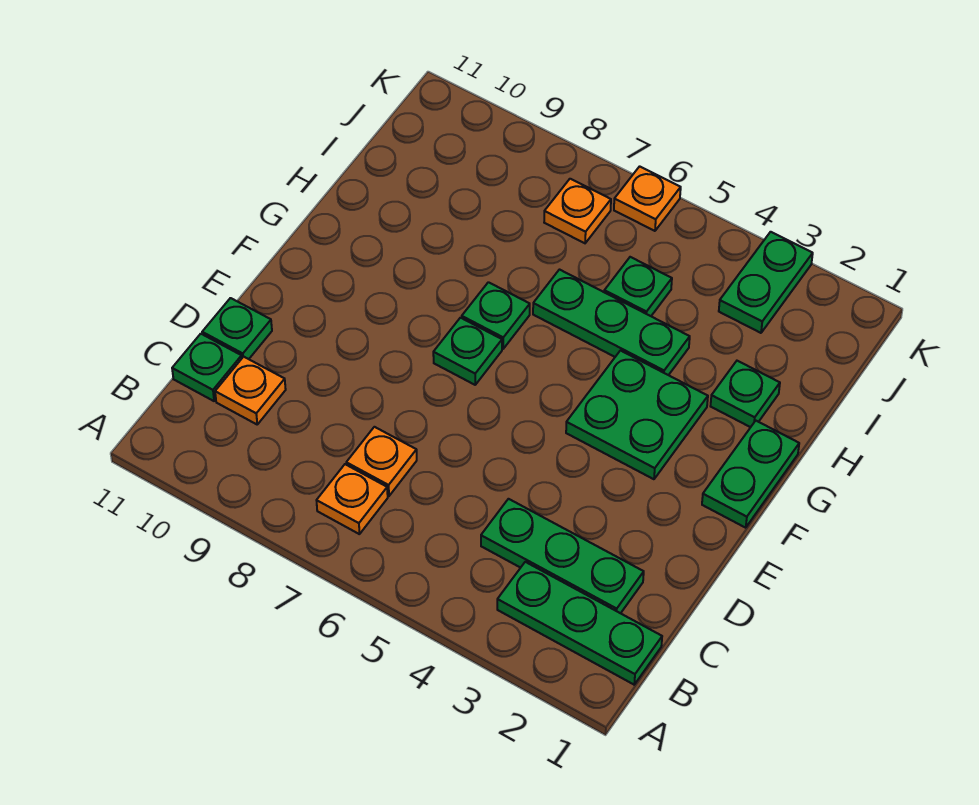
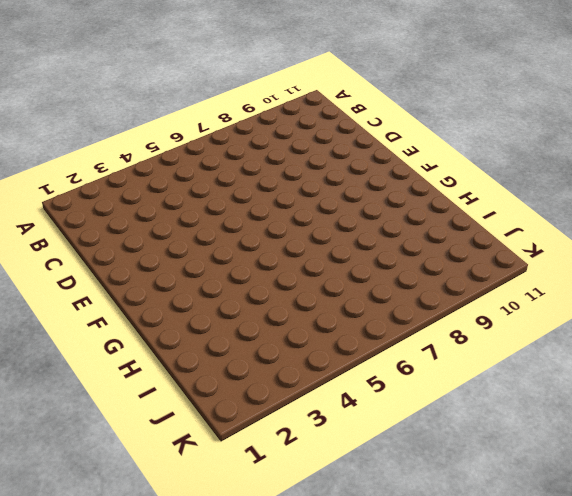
none -> green 1x3 plate [497,562,662,685]
none -> orange 1x1 plate [316,464,388,534]
none -> green 1x3 plate [481,499,644,613]

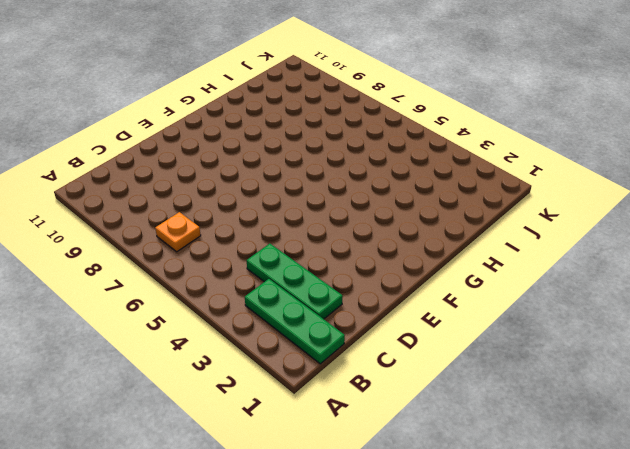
none -> orange 1x1 plate [346,427,417,496]
none -> orange 1x1 plate [215,357,286,424]
none -> green 1x1 plate [172,334,242,401]

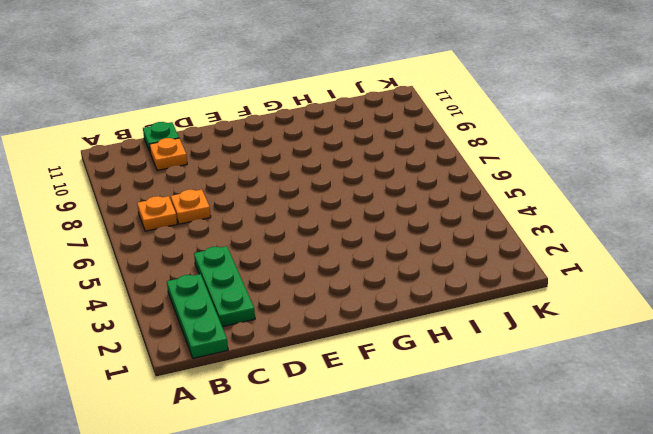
none -> green 1x1 plate [202,298,272,359]
none -> green 1x2 plate [702,421,799,528]
none -> green 2x2 plate [566,351,708,479]

